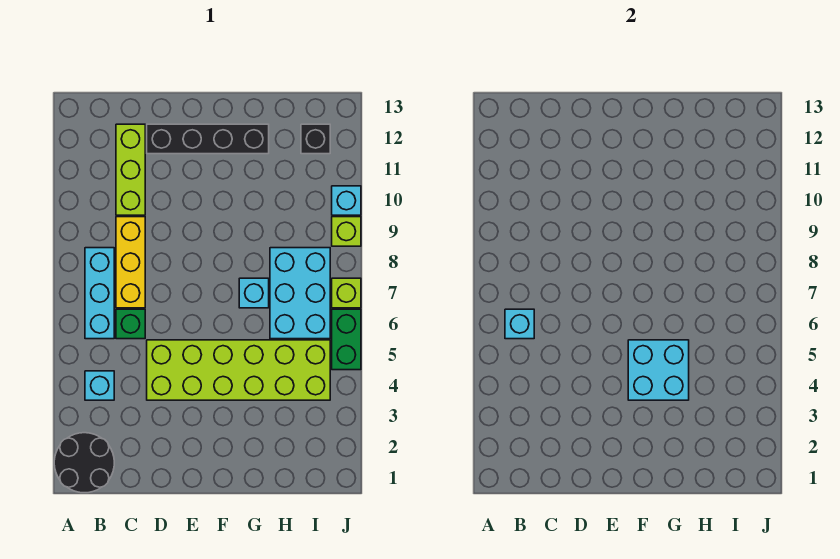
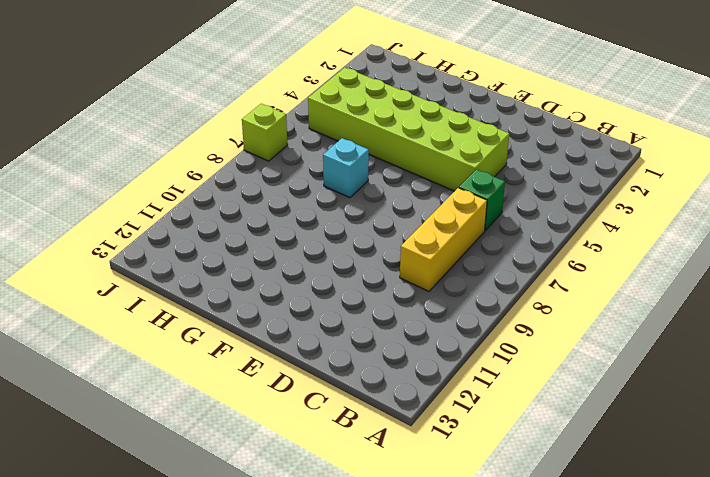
none -> black 2x2 round brick [54,433,114,493]
none -> cyan 1x1 brick [85,371,114,400]
none -> cyan 1x3 brick [85,248,114,339]

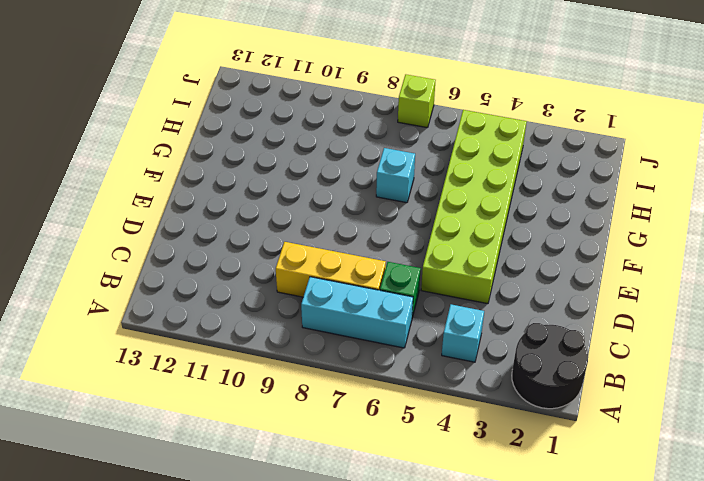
none -> lime 1x3 brick [116,124,145,215]
none -> black 1x4 brick [147,124,269,154]
none -> cyan 2x3 brick [270,248,330,339]

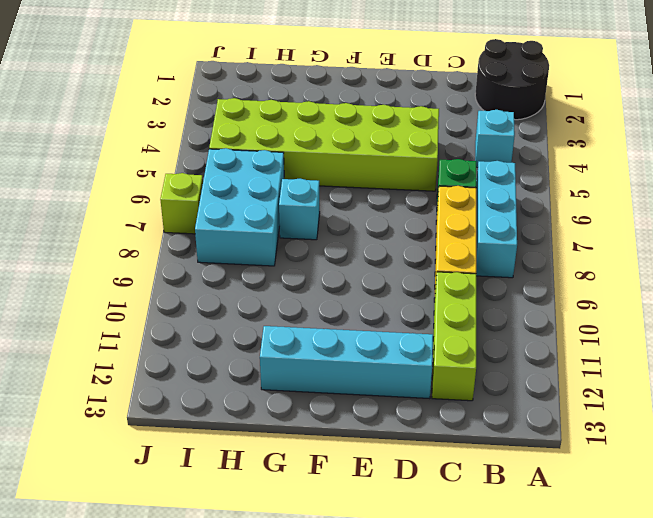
cyan 1x4 brick [260,326,433,399] -> black 1x4 brick [147,124,269,154]
none -> black 1x1 brick [301,124,330,154]
none -> green 1x2 brick [332,309,361,370]
none -> lime 1x1 brick [332,217,361,246]

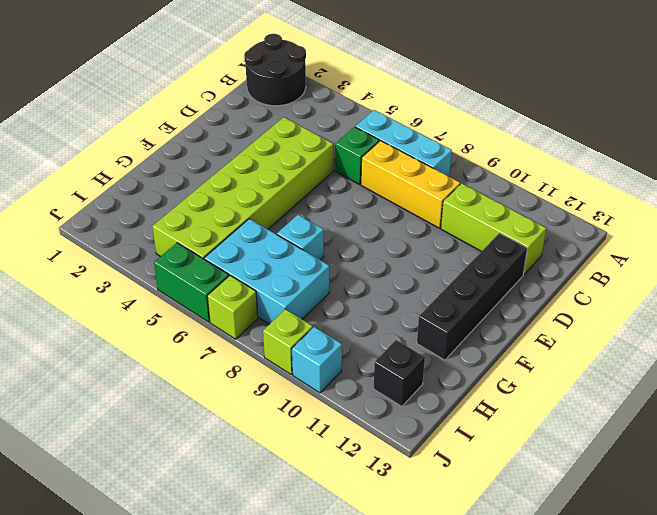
none -> cyan 1x1 brick [85,371,114,400]
none -> cyan 1x1 brick [505,309,534,339]
none -> cyan 2x2 brick [628,340,689,400]

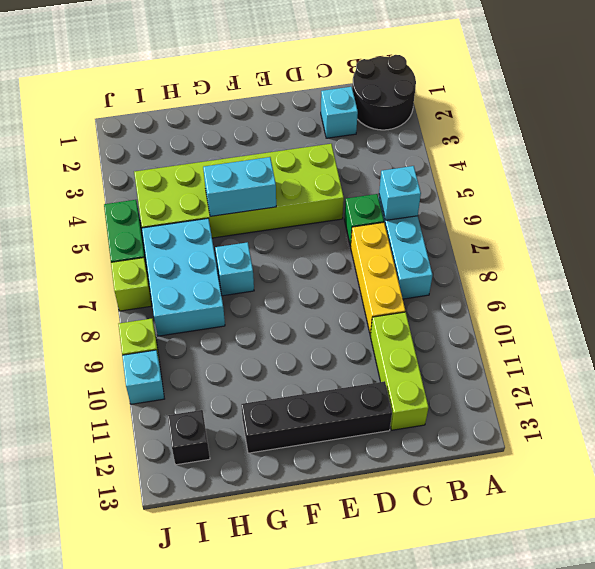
cyan 1x1 brick [321,87,358,138] -> cyan 1x1 brick moved to [85,371,114,400]
cyan 1x2 brick [203,157,276,216] -> cyan 2x2 brick [628,340,689,400]

